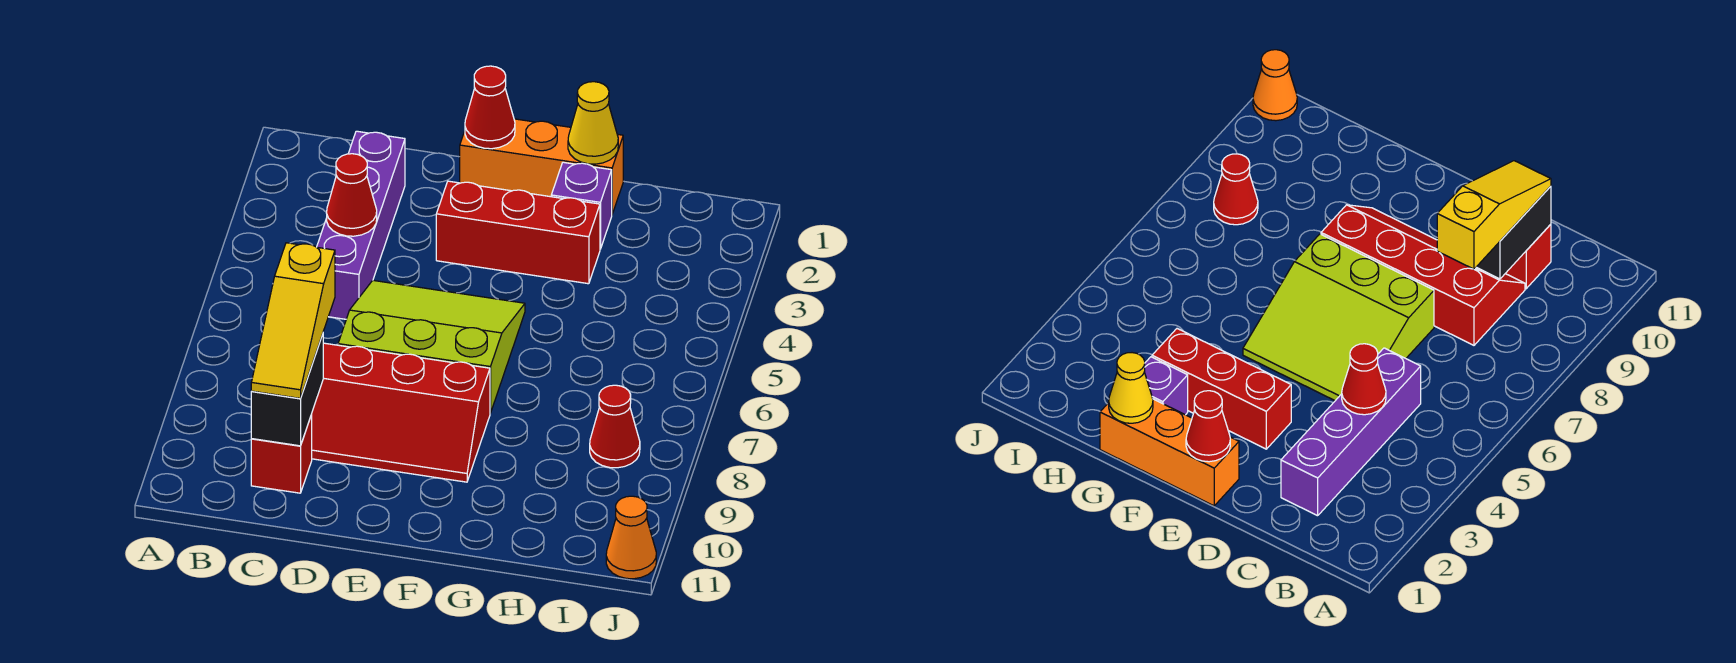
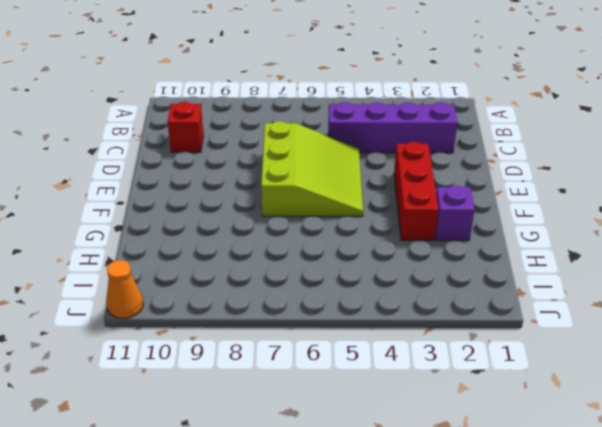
none -> red 2x4 slope [311,343,490,482]
none -> orange 1x3 brick [460,119,623,214]
none -> red 1x1 cone [590,385,640,468]

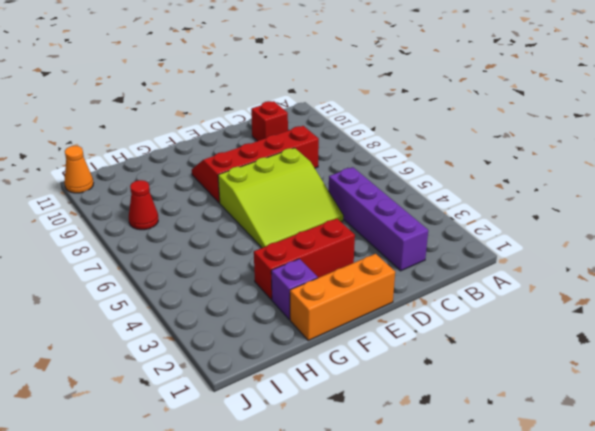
none -> red 1x1 cone [327,154,377,236]
none -> black 1x2 brick [251,334,323,446]
none -> red 1x1 cone [465,66,515,149]

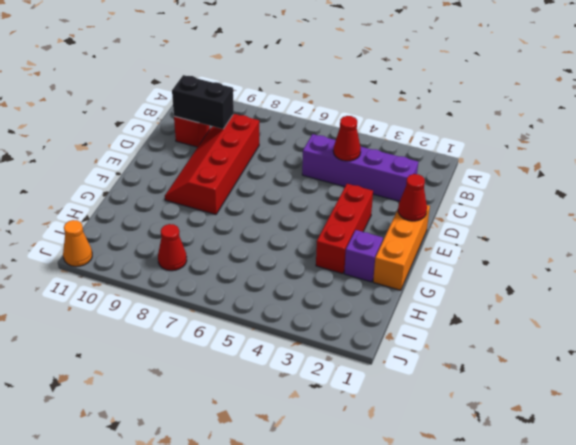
none -> lime 3x3 slope [338,280,525,413]
none -> yellow 1x1 cone [568,82,618,164]
none -> yellow 1x3 slope [251,243,335,398]

